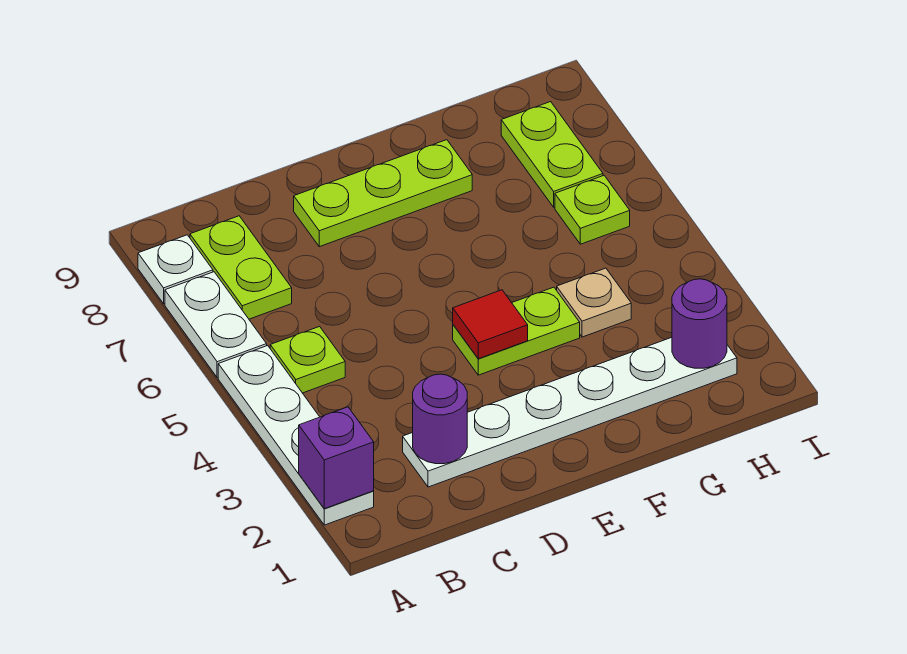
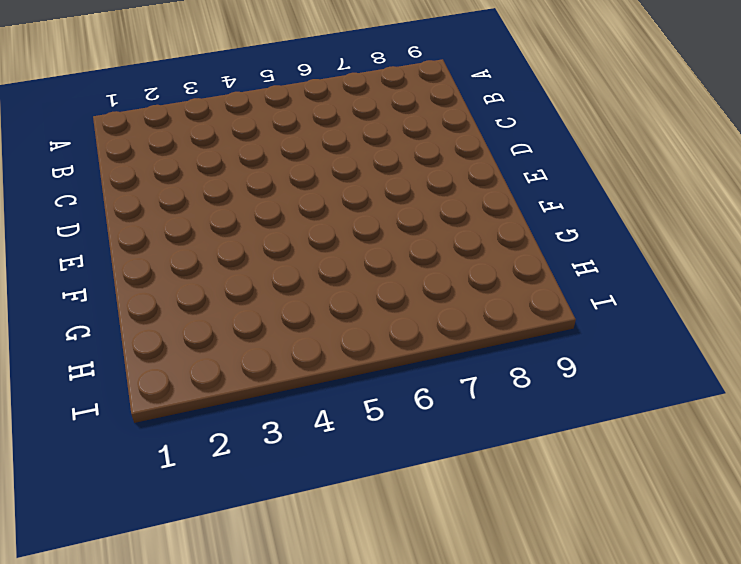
none -> white 1x4 plate [218,346,374,525]
none -> white 1x2 plate [165,272,267,378]
none -> white 1x1 plate [138,235,213,304]

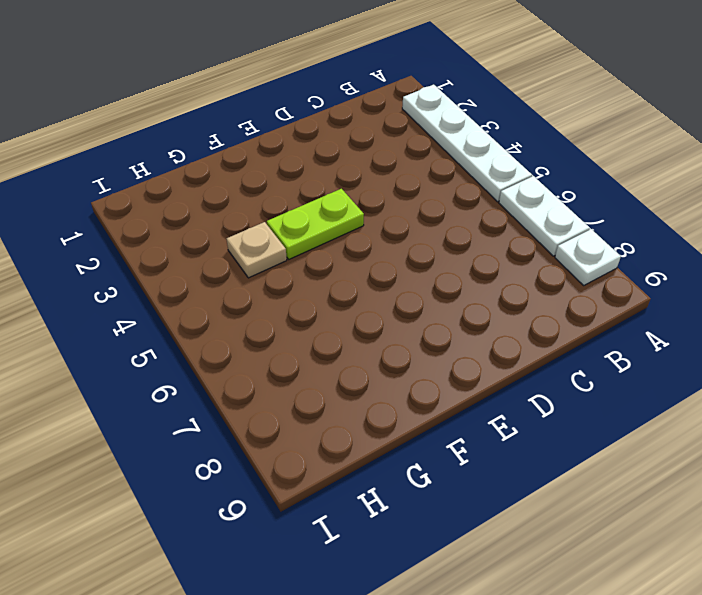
none -> lime 1x1 plate [270,327,345,393]
none -> lime 1x2 plate [190,216,292,319]
none -> white 1x6 plate [403,337,737,487]

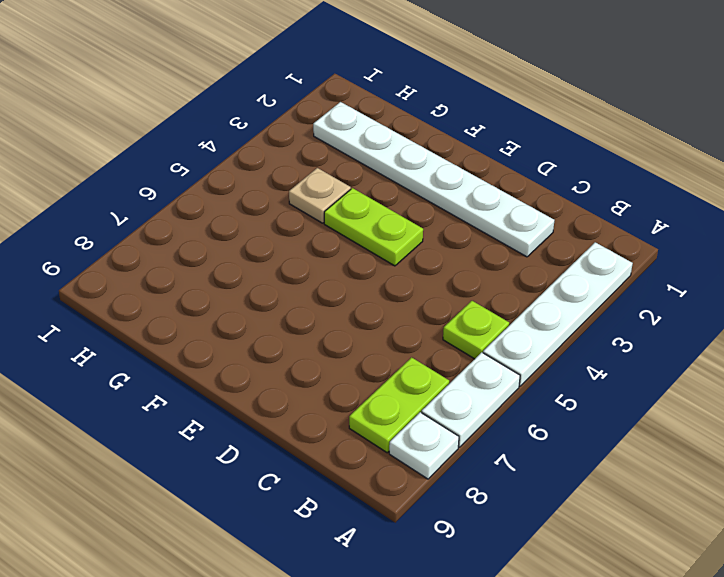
none -> lime 1x3 plate [294,140,472,247]
none -> lime 1x1 plate [555,176,630,244]
none -> lime 1x2 plate [501,102,603,207]

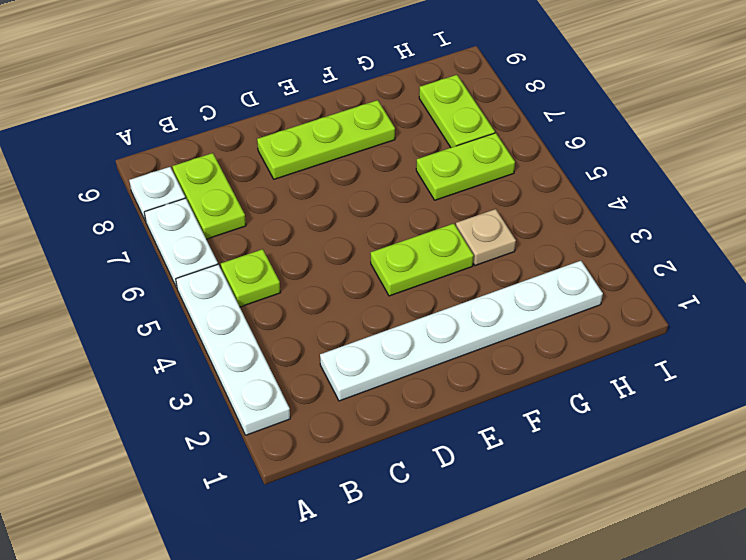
lime 1x2 plate [416,133,515,200] -> lime 1x1 plate [555,176,630,244]
none -> purple 1x1 brick [299,407,374,509]
none -> purple 1x1 round brick [413,374,467,464]
none -> red 1x1 tile [453,290,528,359]

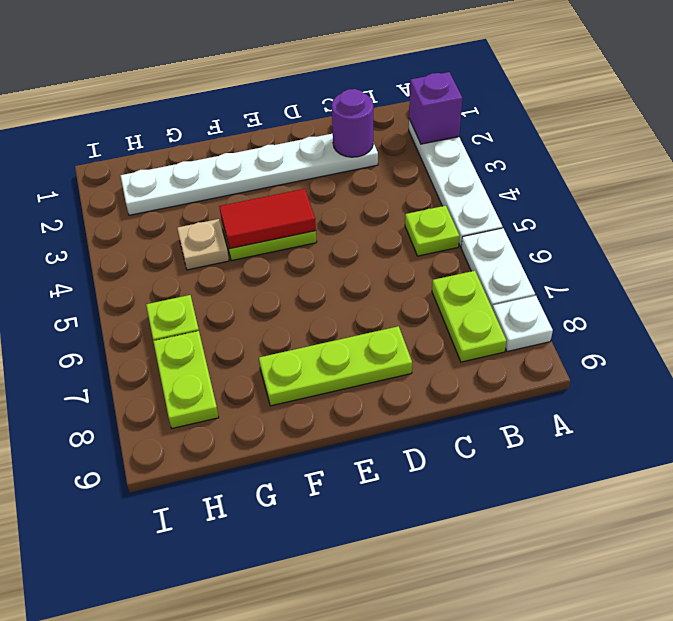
red 1x2 tile [219,189,316,249] -> red 1x1 tile [453,290,528,359]
none -> purple 1x1 round brick [672,279,727,368]

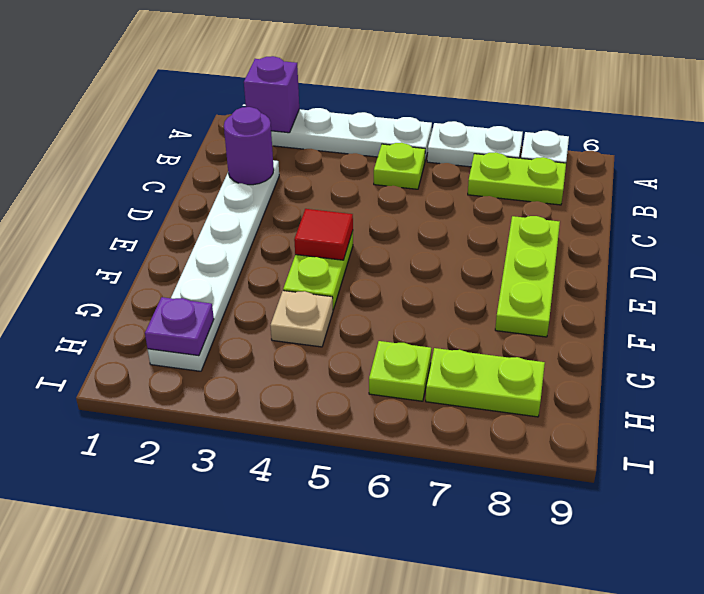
purple 1x1 plate [145,297,214,356] -> purple 1x1 round brick [672,279,727,368]

